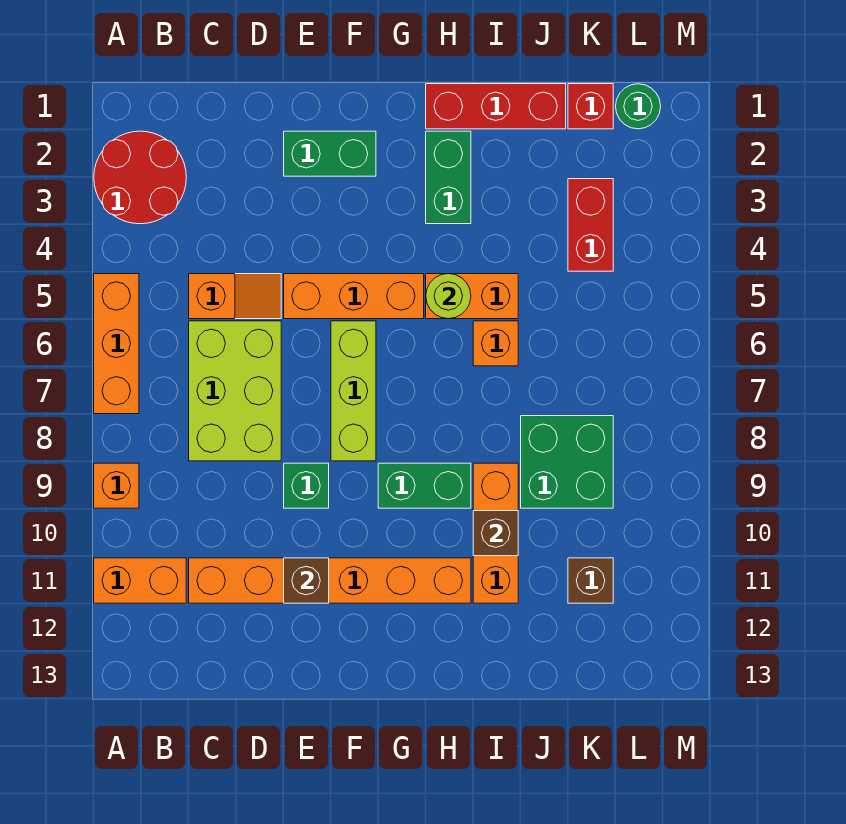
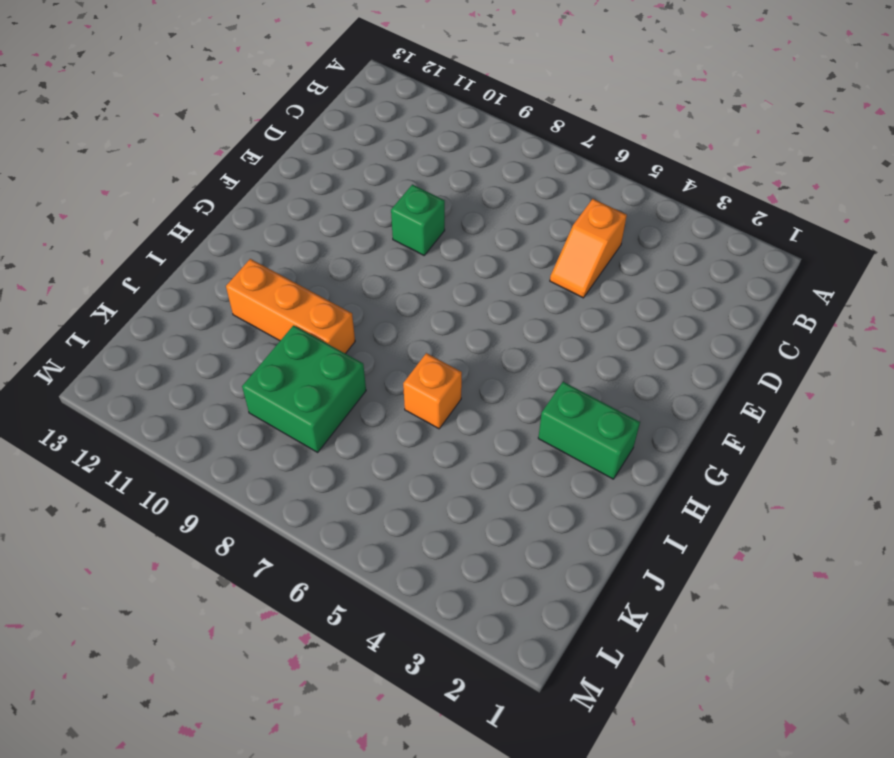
none -> red 2x2 round brick [94,131,186,224]
none -> orange 1x3 brick [94,274,139,414]
none -> orange 1x1 brick [94,463,139,508]

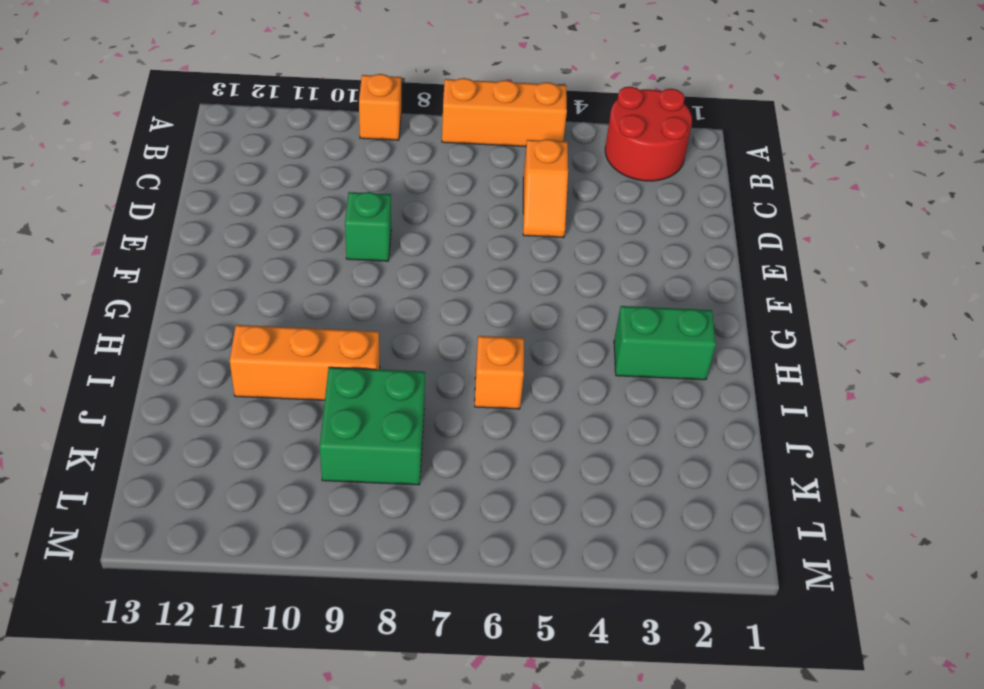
none -> orange 1x2 brick [94,558,186,603]
none -> lime 2x3 brick [189,321,281,461]
none -> orange 1x6 brick [189,558,471,603]

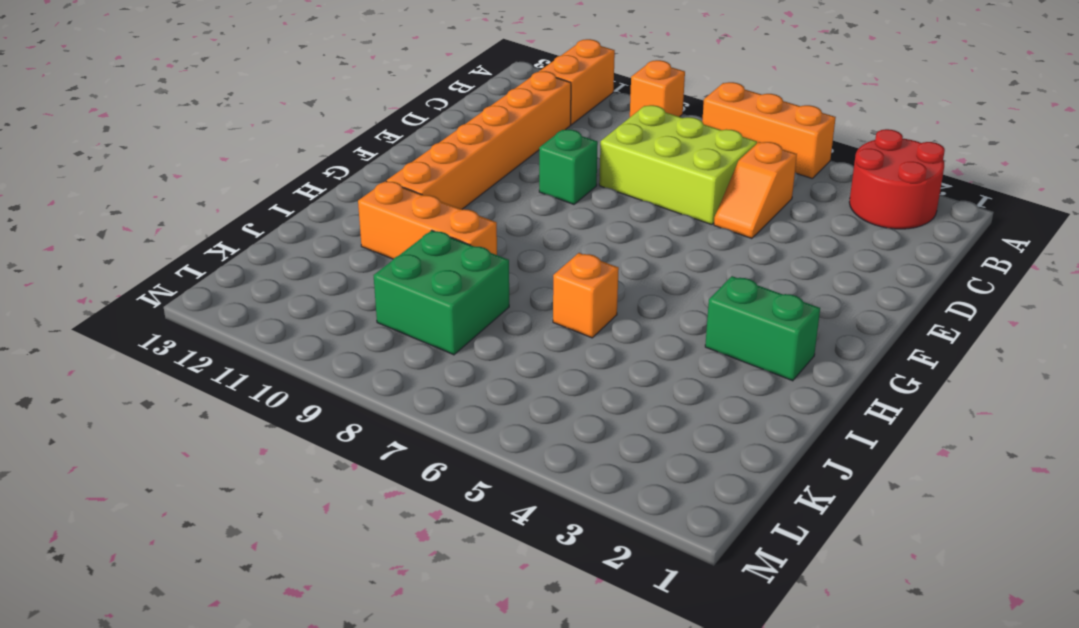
none -> green 1x2 brick [284,131,376,176]
none -> orange 1x3 brick [284,274,424,319]
none -> lime 1x3 brick [331,321,376,461]

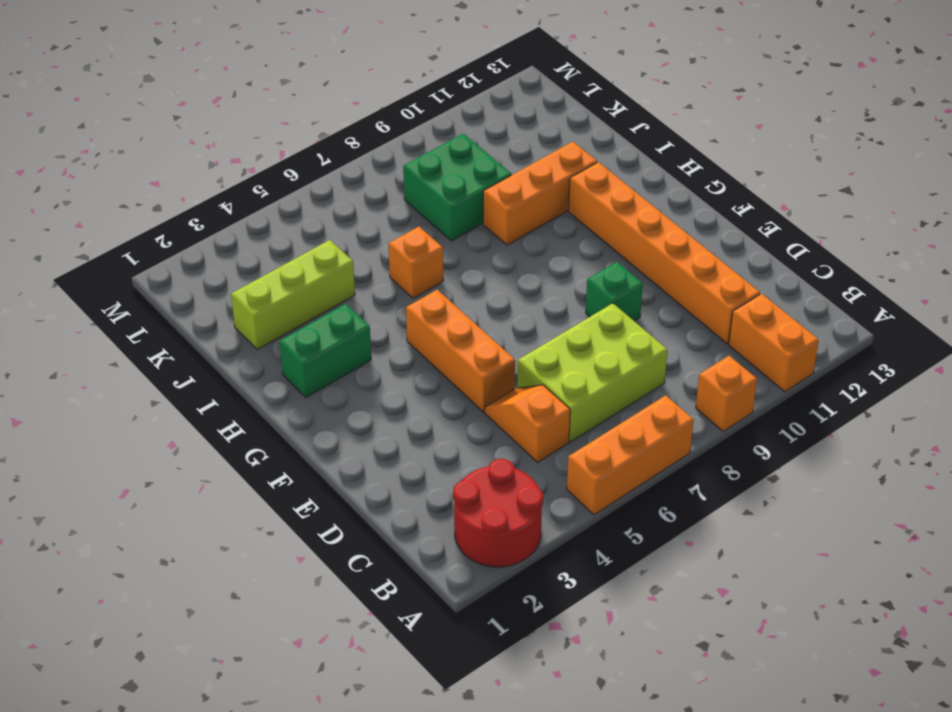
lime 1x3 brick [231,240,355,349] -> lime 1x3 brick moved to [331,321,376,461]
none -> green 1x2 brick [284,131,376,176]
none -> green 1x2 brick [378,463,471,508]
none -> red 1x3 brick [426,84,566,129]

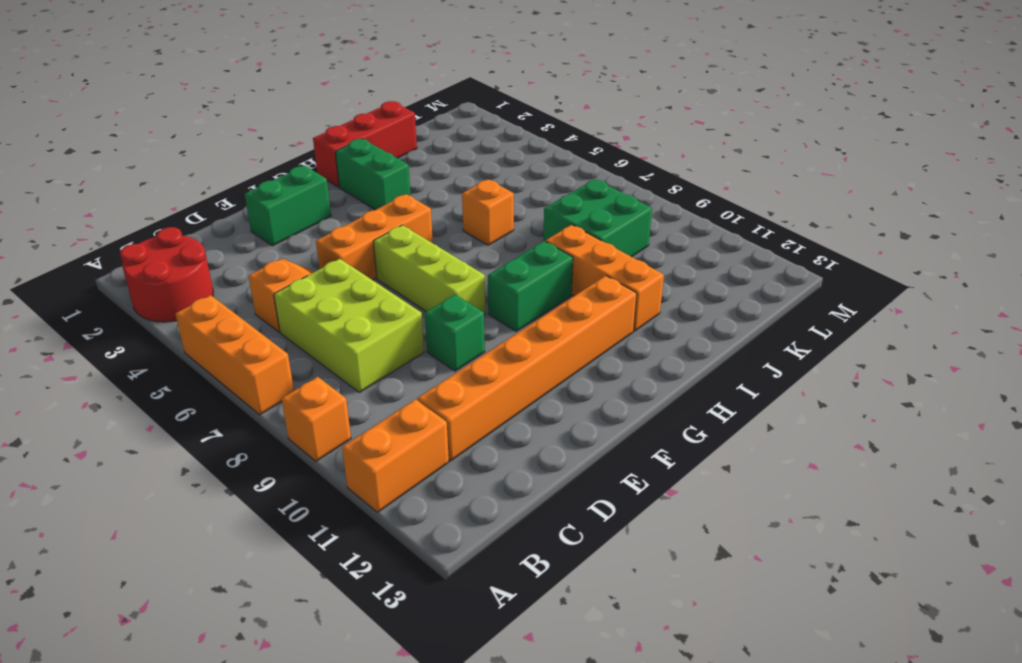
none -> orange 1x2 brick [426,274,518,319]
none -> red 1x1 brick [568,84,613,129]
none -> red 1x2 brick [568,179,613,271]

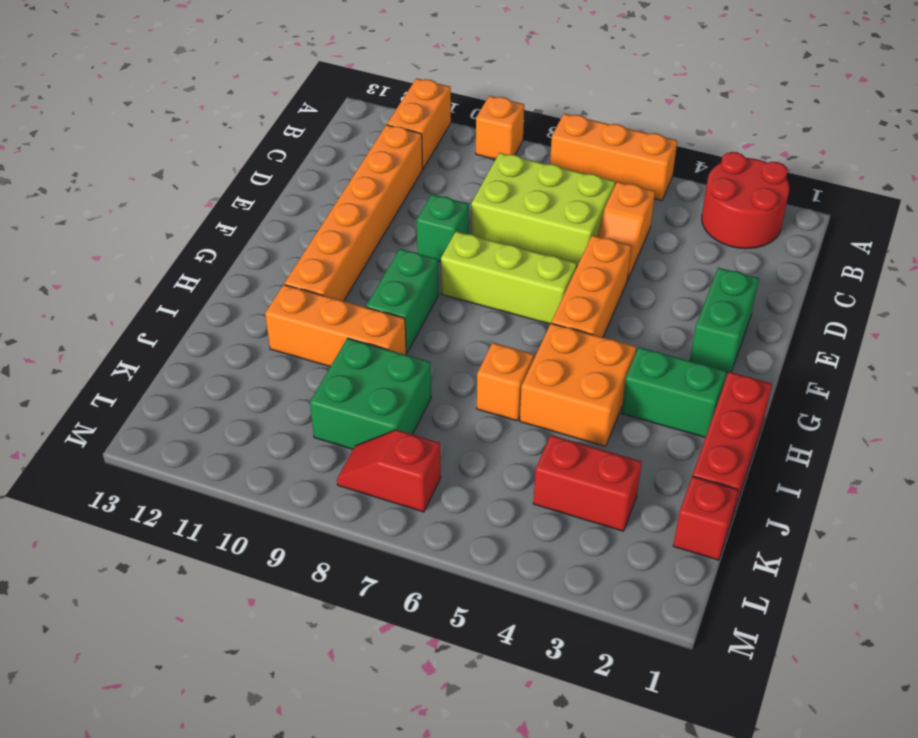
orange 2x2 brick [520,323,636,446] -> orange 1x2 brick [426,274,518,319]
red 1x2 slope [337,430,441,512] -> none
none -> brown 1x1 brick [568,558,613,603]
none -> green 1x1 round brick [616,84,661,129]
none -> brown 1x1 brick [284,558,329,603]

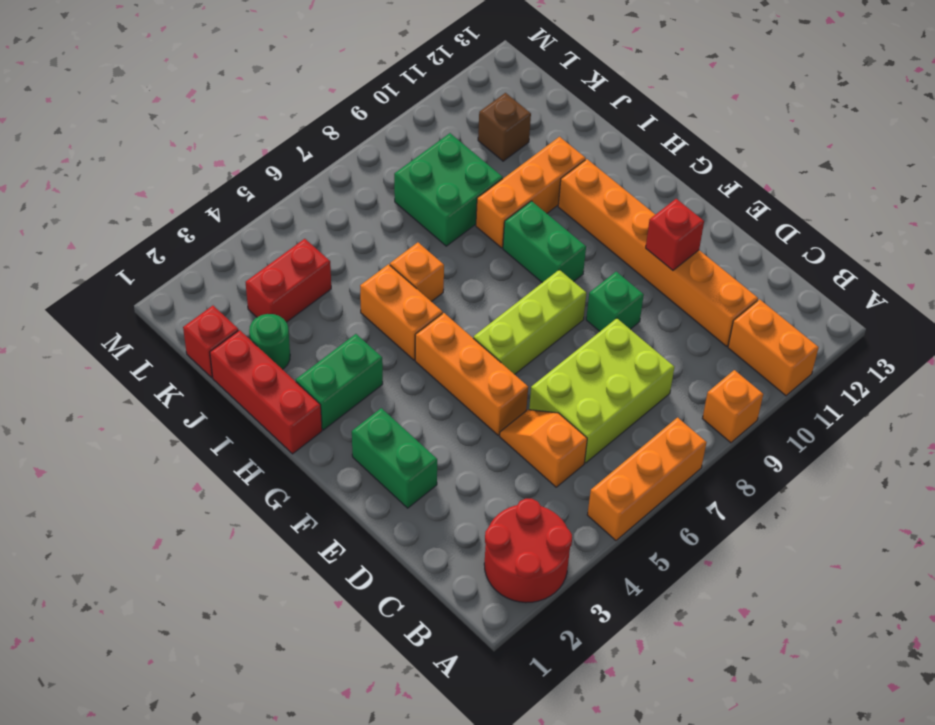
red 1x1 brick [646,199,704,270] -> brown 1x1 brick [284,558,329,603]
green 1x1 round brick [249,314,290,369] -> green 1x1 round brick moved to [616,84,661,129]
none -> lime 1x1 round brick [426,274,471,319]
none -> brown 1x1 brick [473,511,518,556]

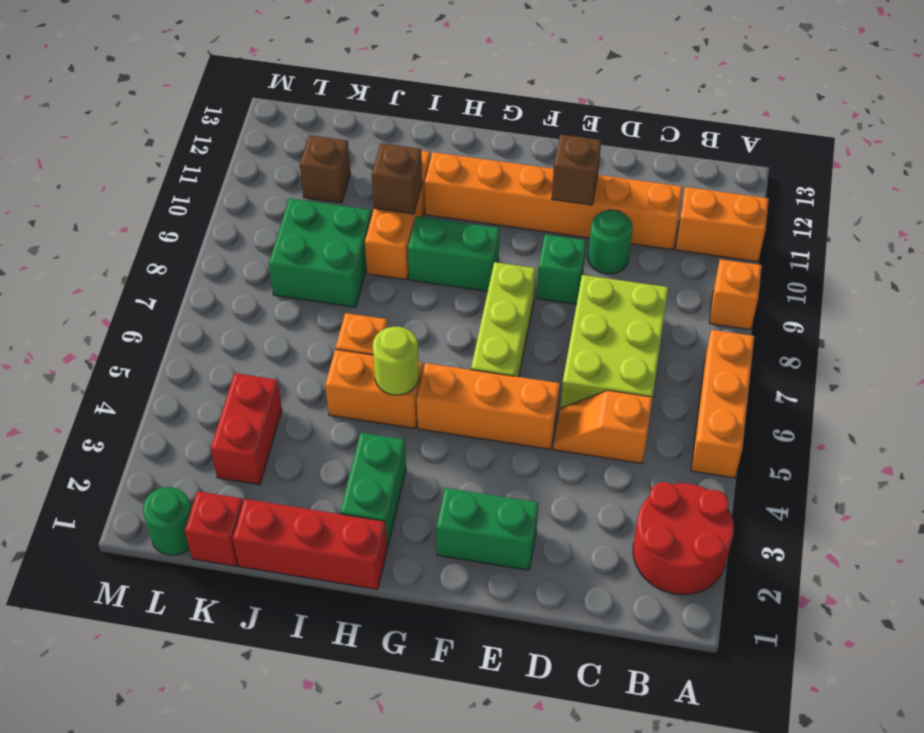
green 1x1 round brick [588,210,633,274] -> none

